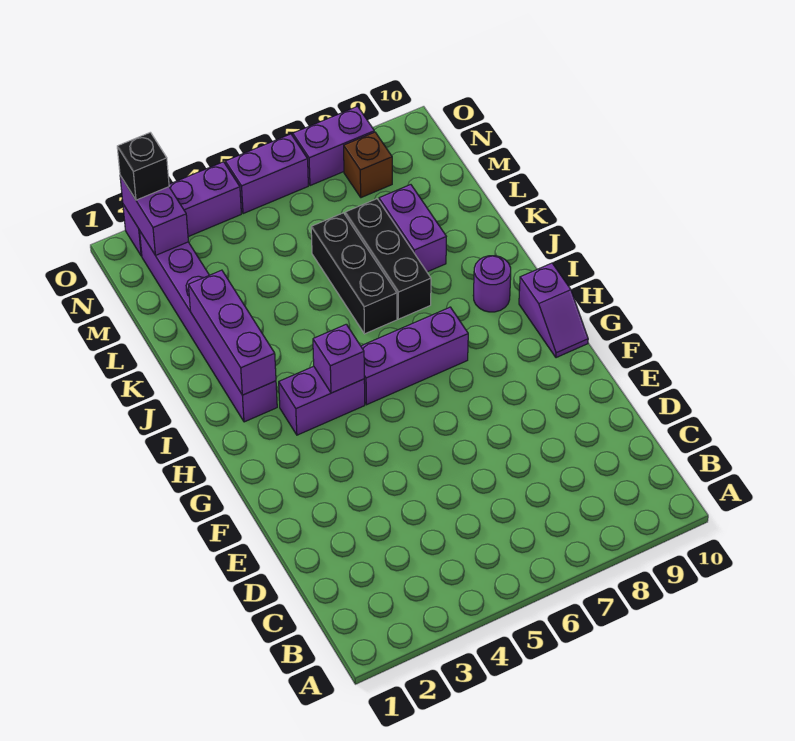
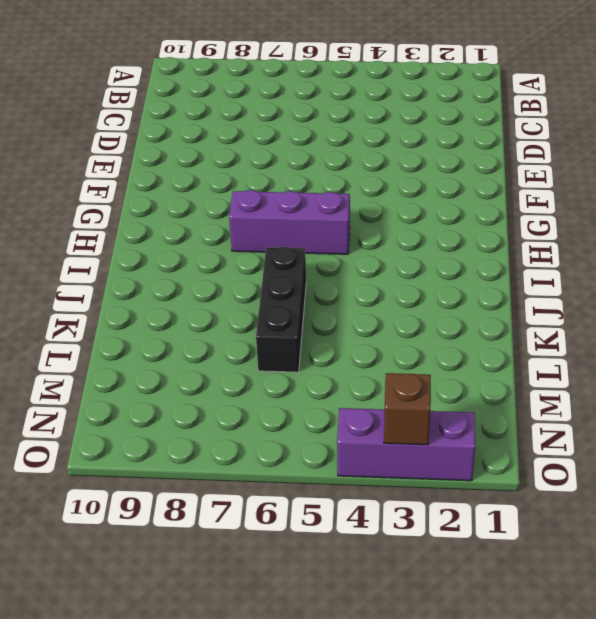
brown 1x1 brick [384,373,431,445] -> brown 1x1 brick moved to [344,132,392,198]
none -> purple 1x2 slope [519,263,588,358]
none -> purple 1x2 brick [279,366,365,435]
none -> purple 1x6 brick [140,232,277,422]

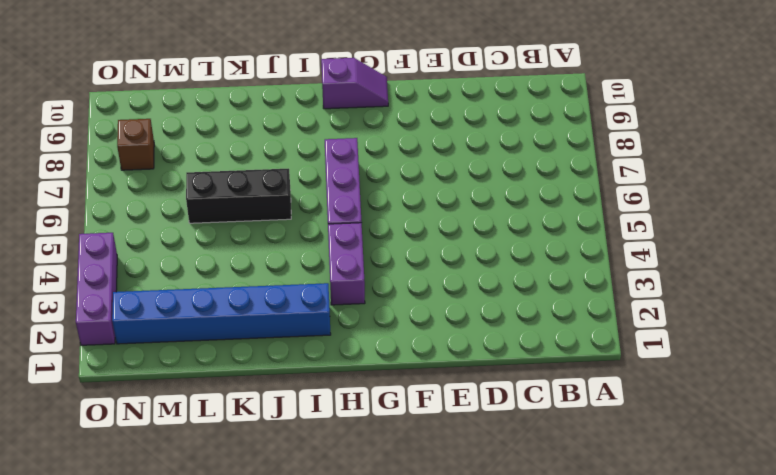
blue 1x6 brick [112,283,331,344] -> purple 1x6 brick [140,232,277,422]
none -> purple 1x1 round brick [473,256,511,312]
none -> black 1x3 brick [345,199,431,319]
none -> purple 1x2 brick [379,185,446,272]

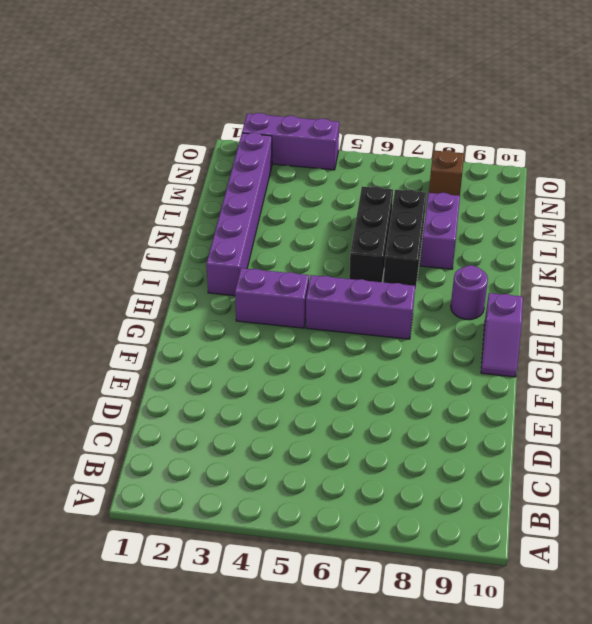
none -> purple 1x2 brick [225,134,308,214]
none -> purple 1x2 brick [293,106,374,186]
none -> purple 1x1 brick [313,324,364,393]

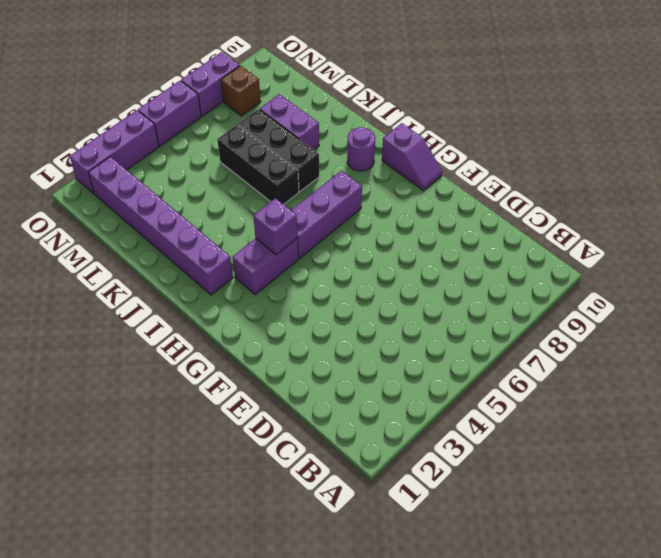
none -> purple 1x3 brick [189,270,276,395]
none -> purple 1x2 brick [120,176,188,255]
none -> black 1x1 brick [117,132,169,200]

